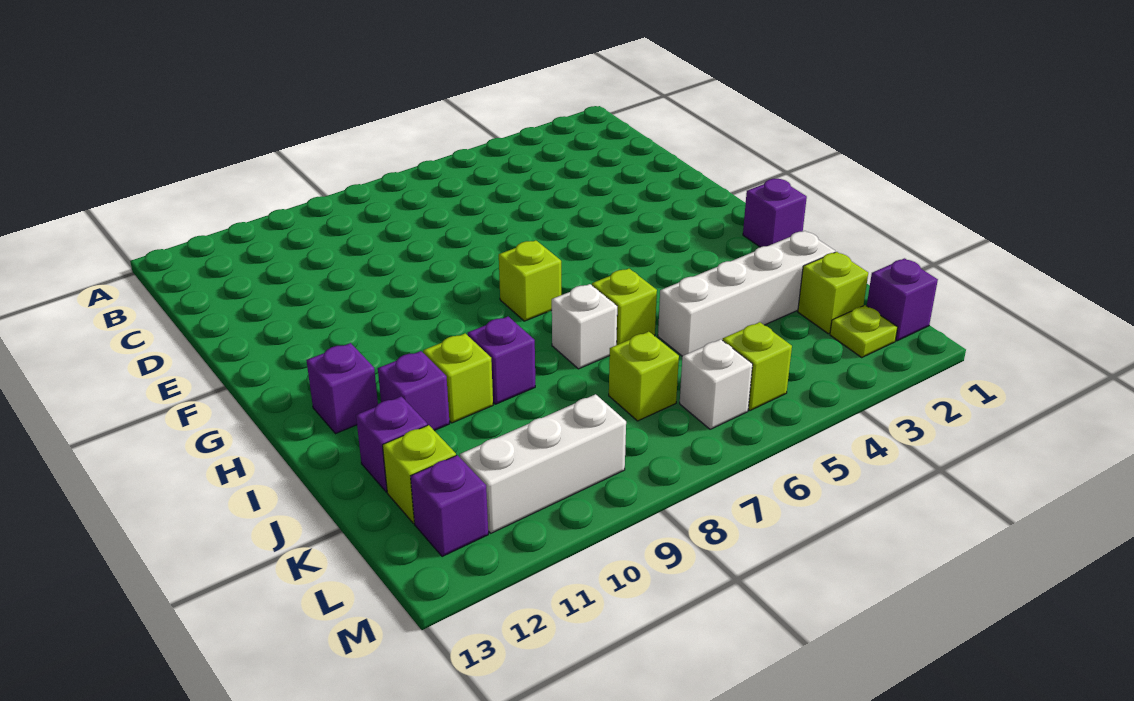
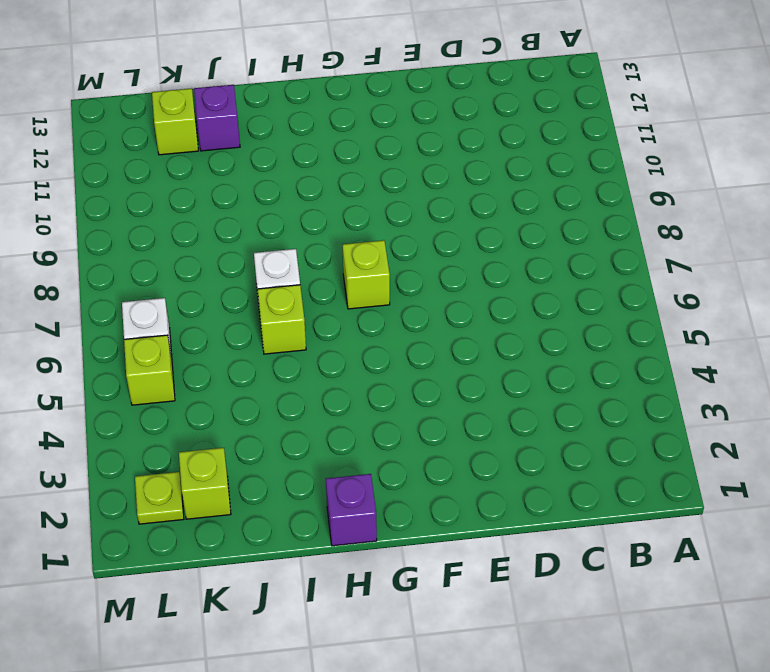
none -> purple 1x1 brick [306,343,378,434]
none -> purple 1x1 brick [468,317,535,404]
none -> lime 1x1 brick [423,333,493,423]

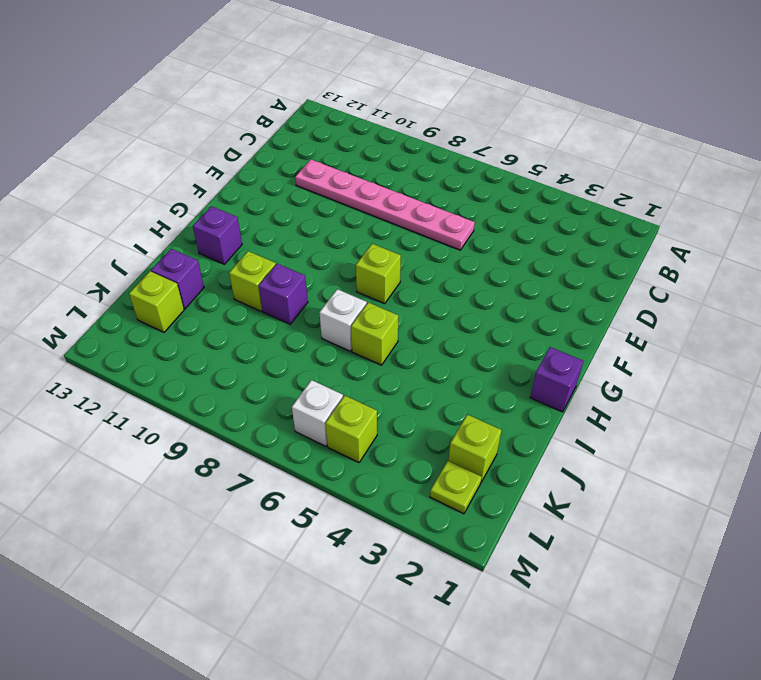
pink 1x6 plate [295,160,475,250] -> none
none -> purple 1x1 brick [378,351,450,431]
none -> white 1x4 brick [658,231,835,356]
none -> lime 1x1 brick [609,332,679,421]

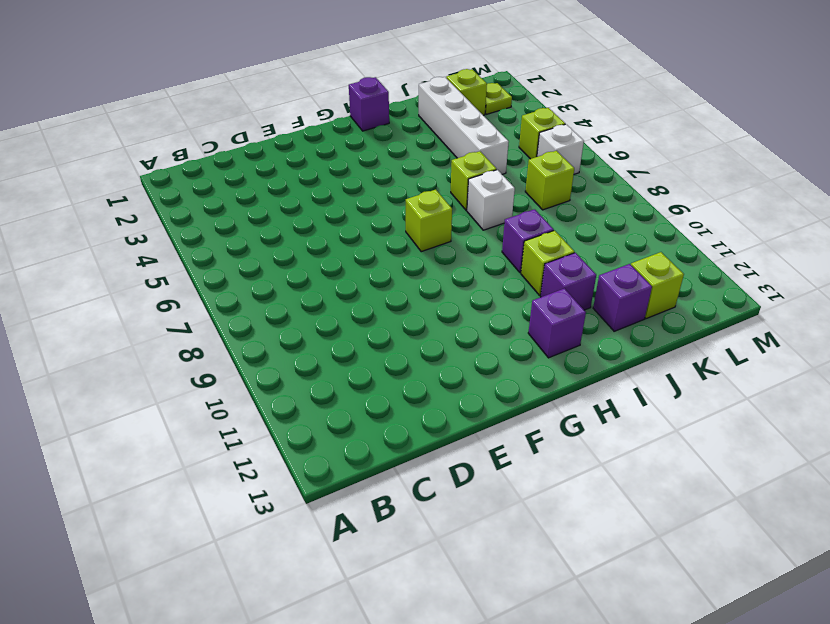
none -> purple 1x1 brick [867,258,938,341]
none -> white 1x3 brick [460,394,626,533]
none -> purple 1x1 brick [411,455,488,557]

